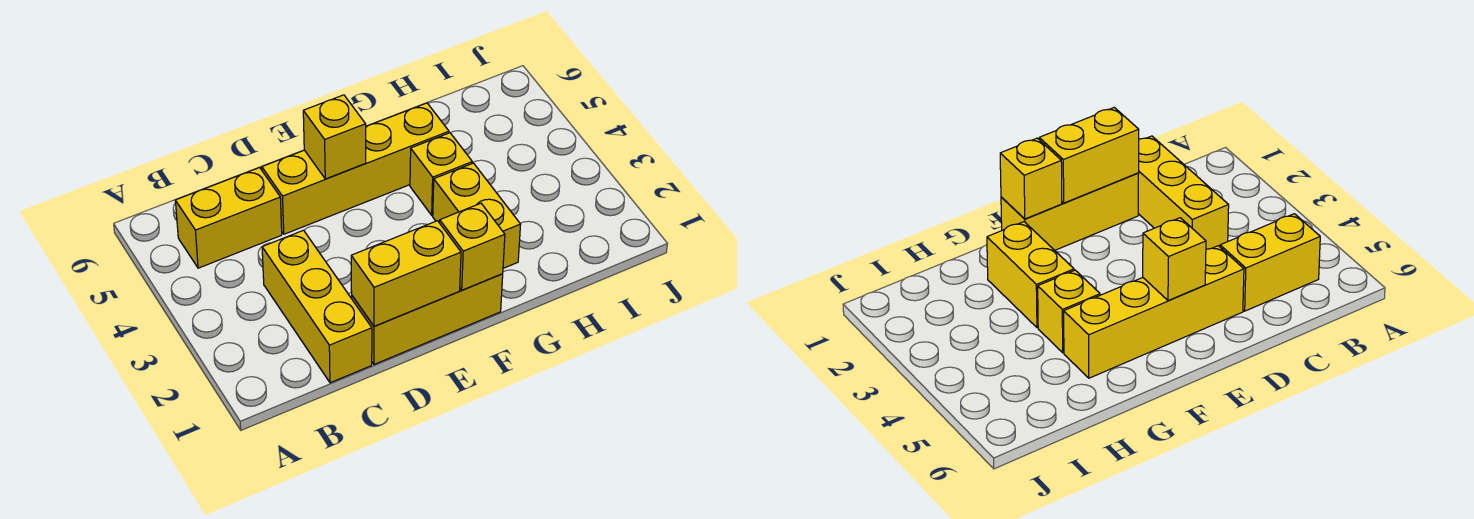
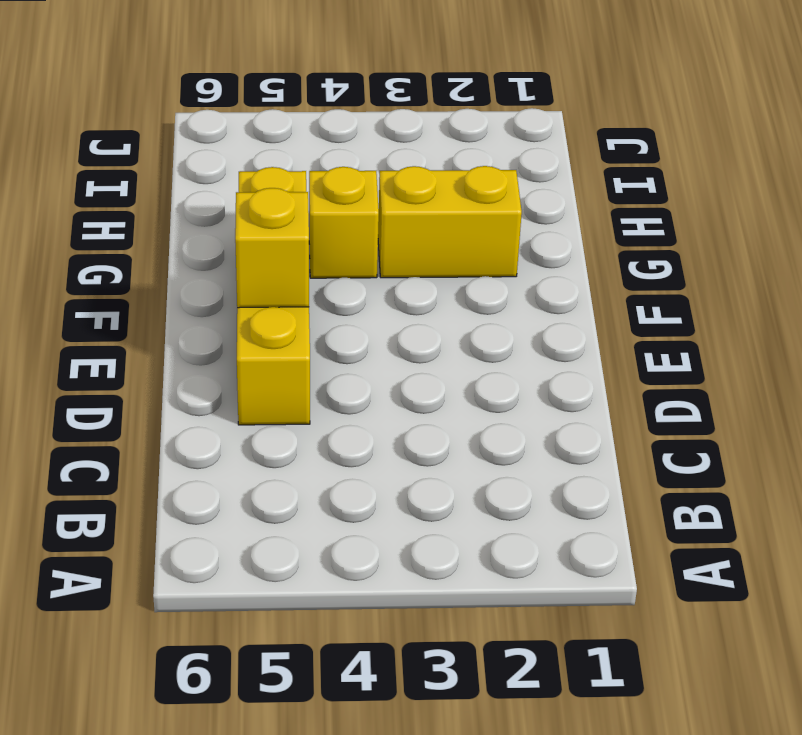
none -> yellow 1x2 brick [175,168,282,268]
none -> yellow 1x3 brick [262,230,372,383]

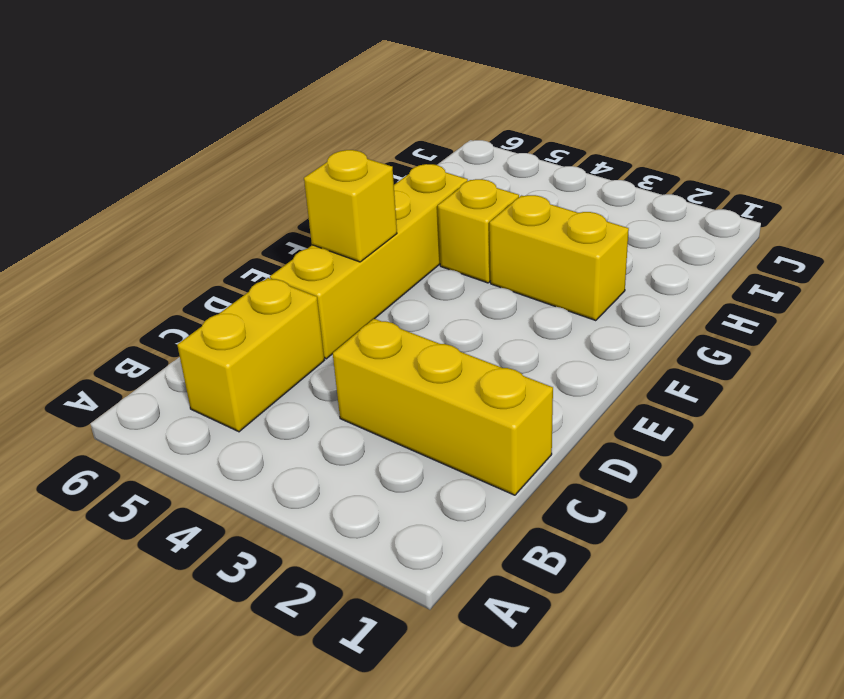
none -> yellow 1x3 brick [352,274,503,364]
none -> yellow 1x2 brick [351,221,461,326]

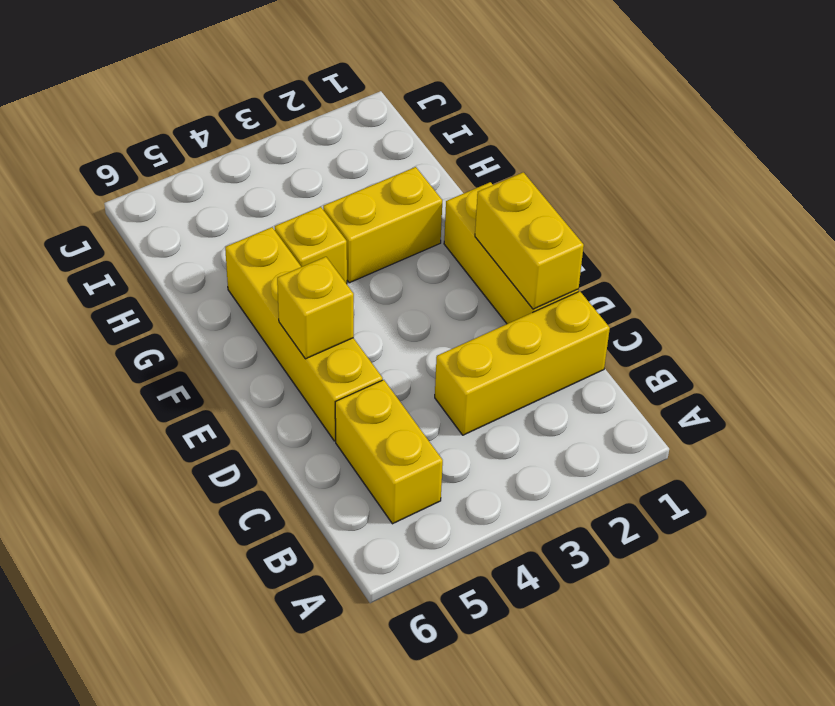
none -> yellow 1x1 brick [440,203,505,290]

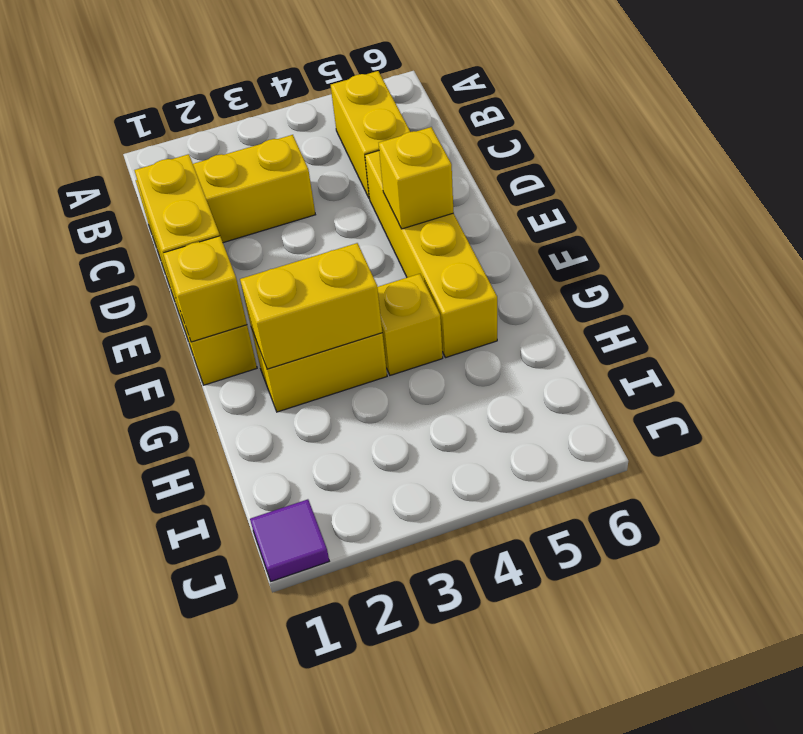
yellow 1x2 brick [240,243,382,369] -> none
purple 1x1 tile [250,499,329,581] -> none

